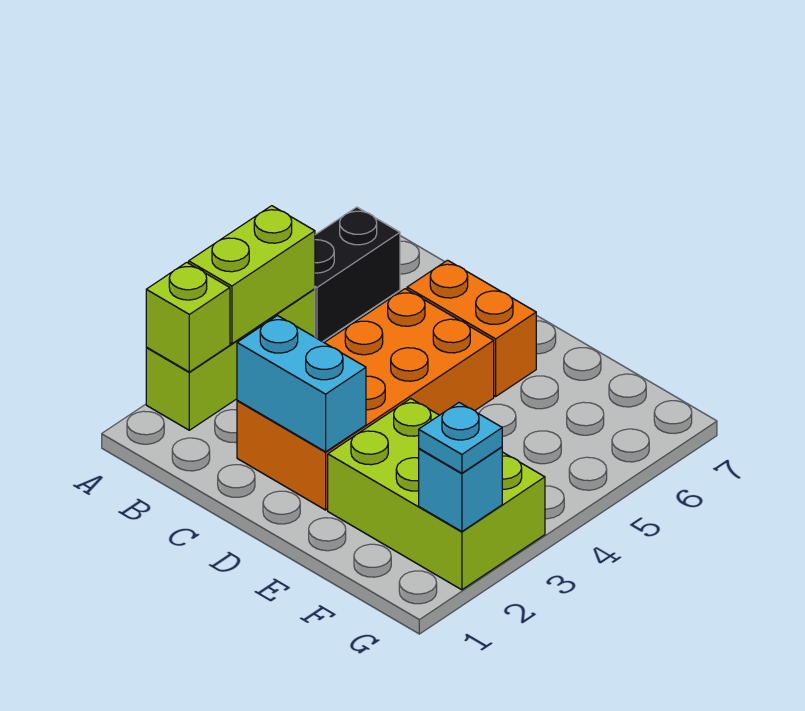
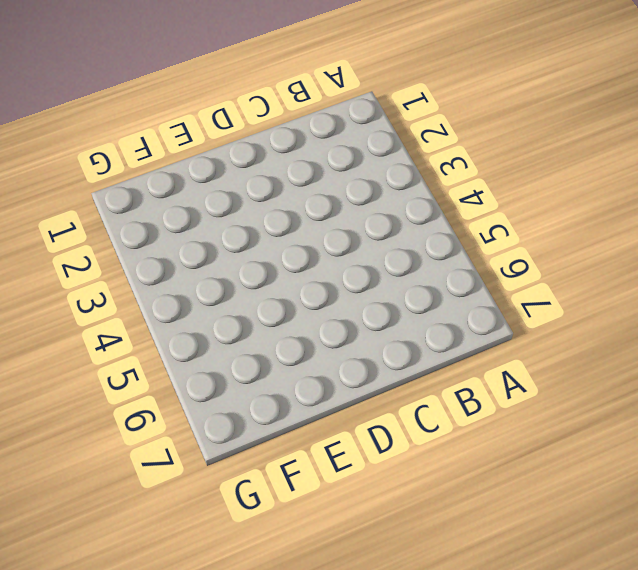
none -> lime 1x3 brick [146,289,315,430]
none -> black 1x2 brick [315,207,400,342]

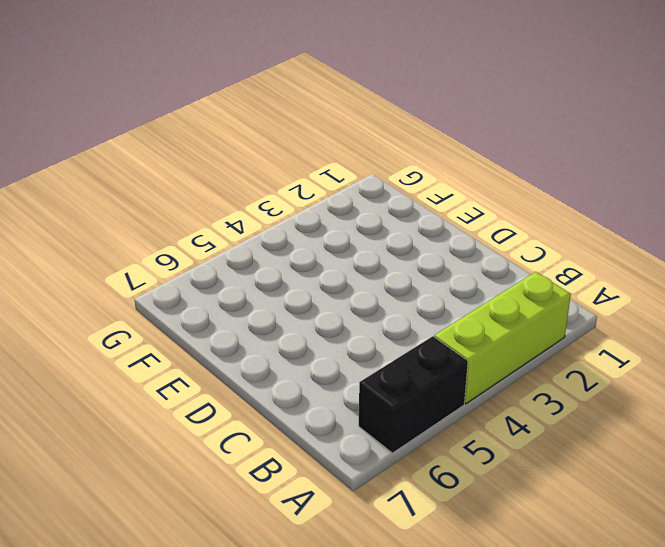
none -> orange 2x4 brick [237,289,494,510]
none -> orange 1x2 brick [407,260,536,396]

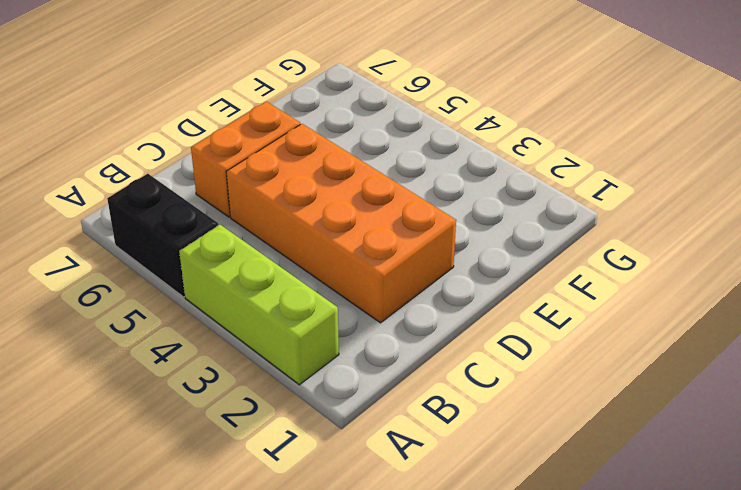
none -> lime 2x3 brick [328,399,545,590]
none -> lime 1x1 brick [146,262,230,372]

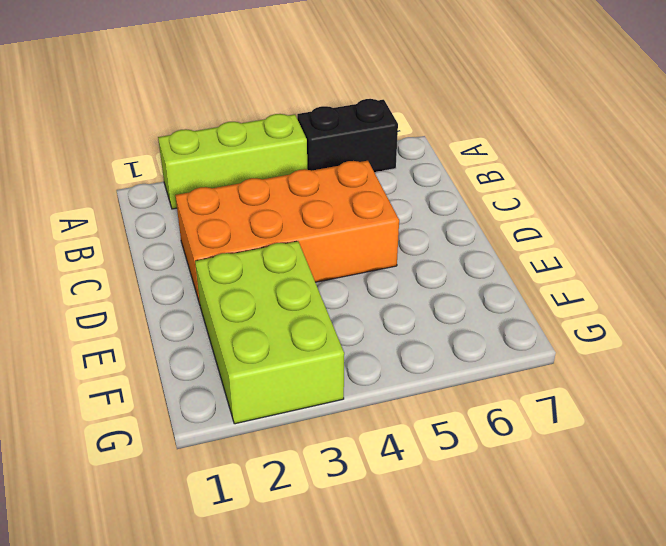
none -> orange 1x2 brick [407,260,536,396]
none -> lime 1x1 brick [146,262,230,372]

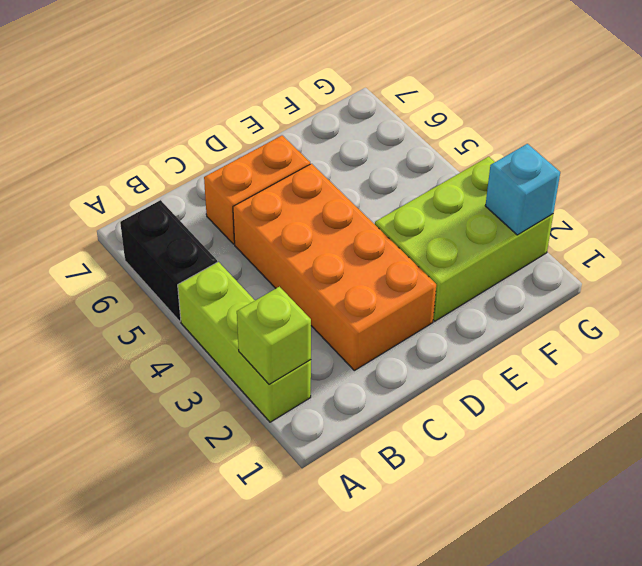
none -> lime 1x2 brick [189,206,315,344]
none -> cyan 1x2 brick [237,316,366,452]

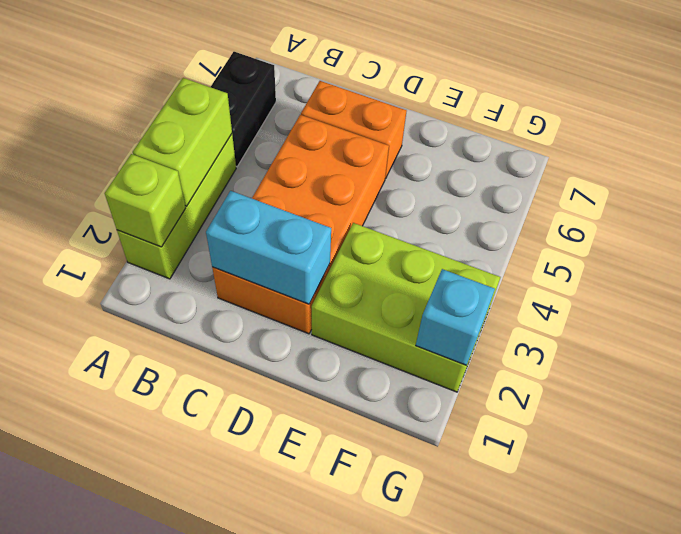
none -> cyan 1x1 plate [419,403,502,473]

